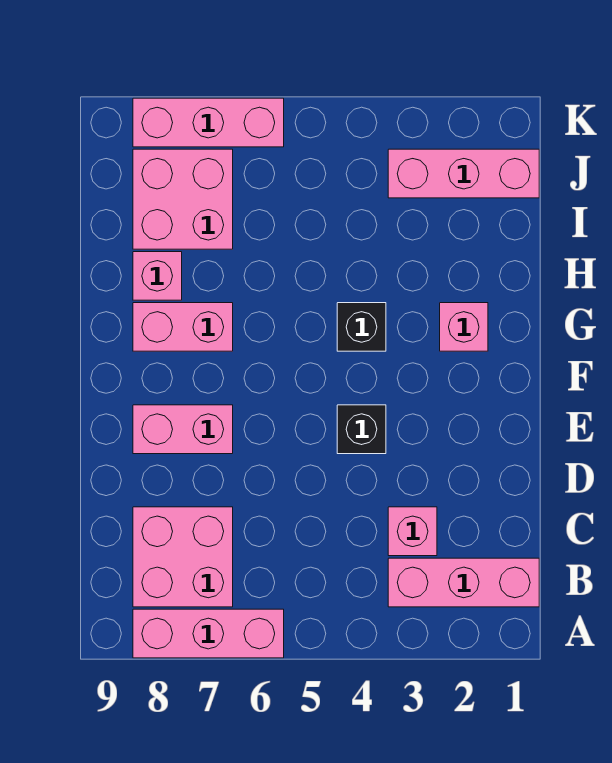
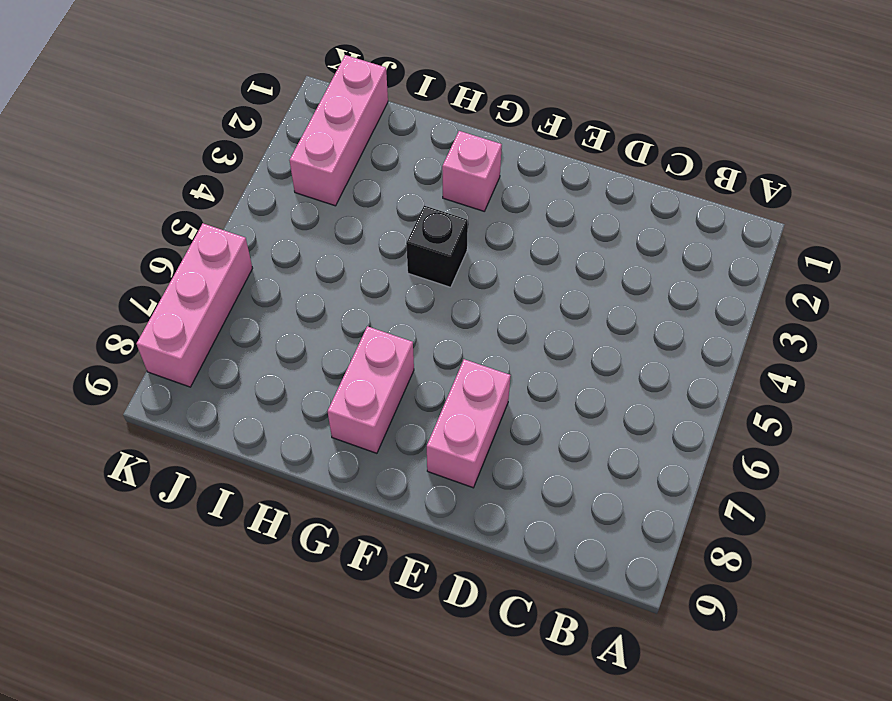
none -> pink 1x3 brick [133,609,284,658]
none -> pink 1x3 brick [388,558,539,607]
none -> pink 2x2 brick [133,507,233,607]

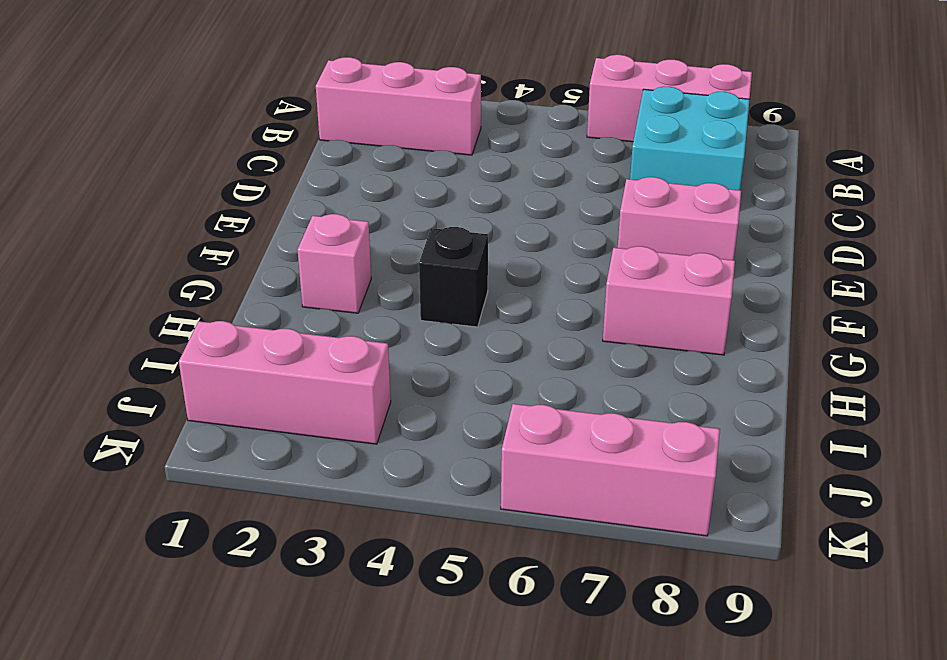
cyan 2x2 brick [630,87,750,190] -> pink 2x2 brick [133,507,233,607]
none -> pink 1x1 brick [388,507,437,556]
none -> black 1x1 brick [337,405,386,454]
none -> pink 1x1 brick [133,252,182,300]

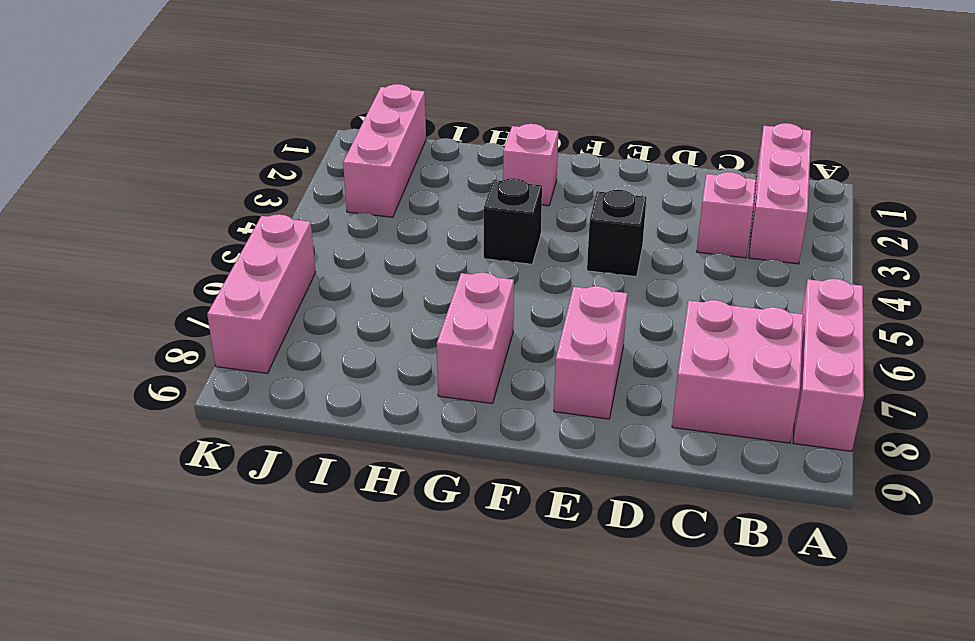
none -> pink 1x1 brick [133,252,182,300]
none -> pink 2x2 brick [133,149,233,249]

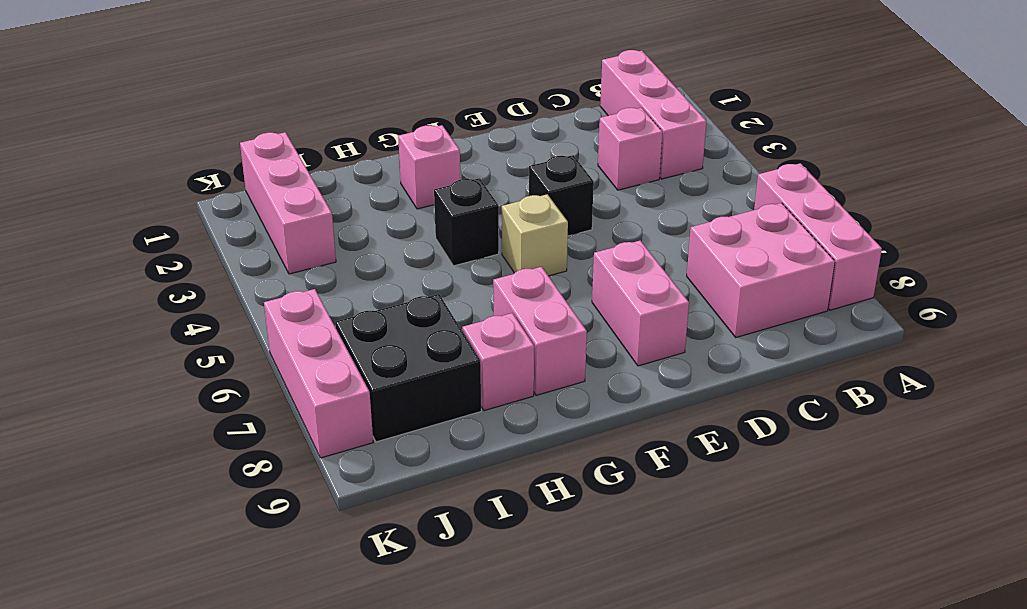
tan 1x1 brick [502,194,568,276] -> none
black 2x2 brick [335,294,481,442] -> pink 2x2 brick [133,149,233,249]

